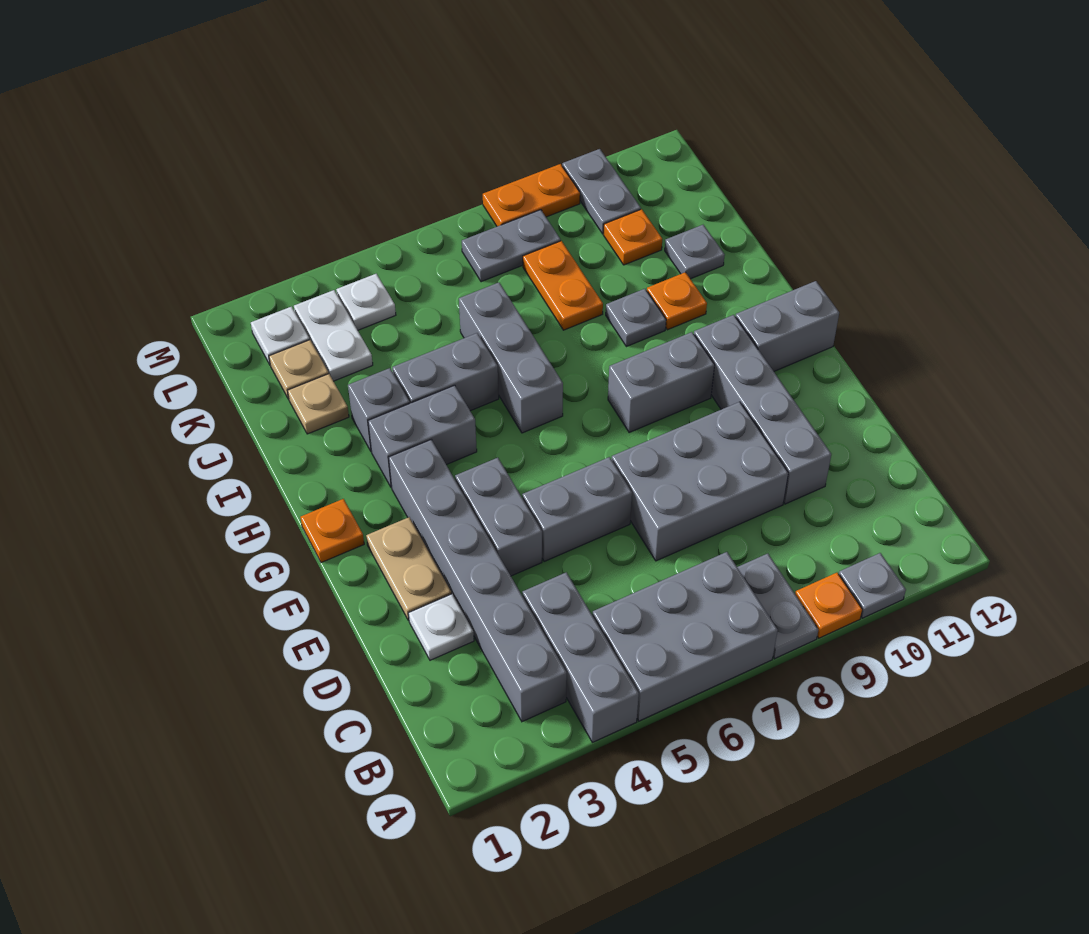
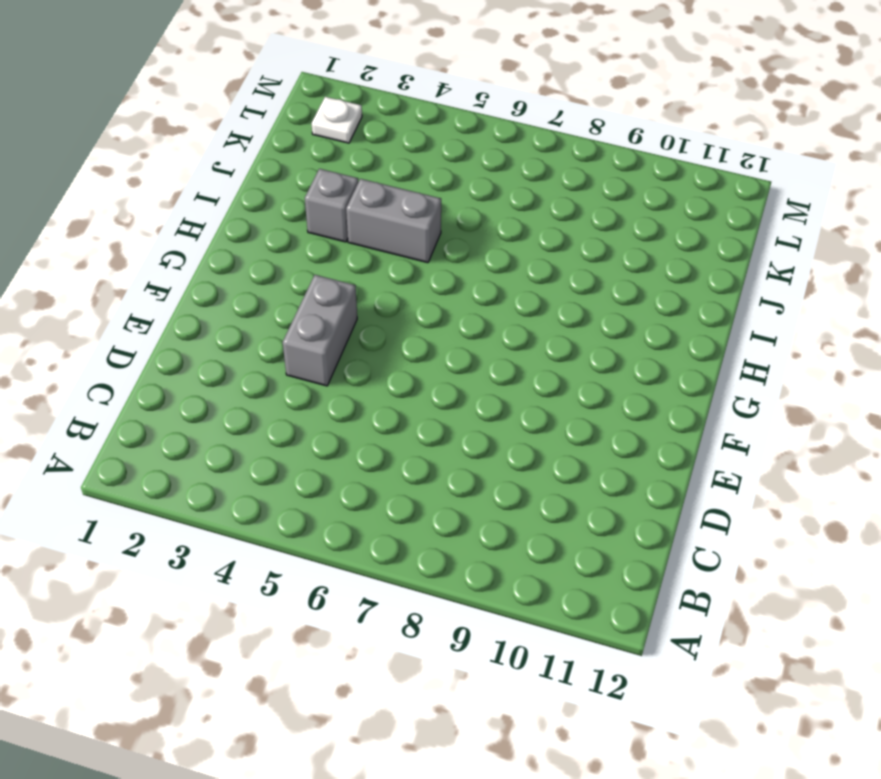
none -> grey 1x3 brick [522,572,639,742]
none -> grey 2x3 brick [592,552,778,721]
none -> grey 1x2 plate [737,554,818,659]
none -> orange 1x1 plate [795,573,862,638]

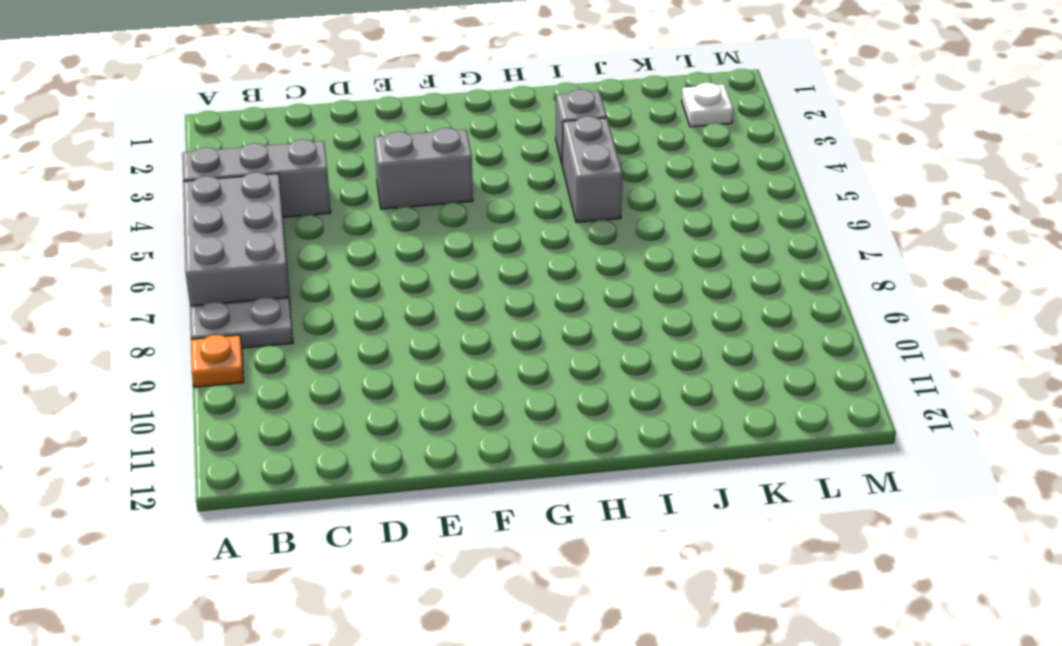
none -> grey 1x1 plate [839,553,906,618]
none -> grey 1x6 brick [389,440,567,722]
none -> white 1x1 plate [408,594,474,660]
none -> grey 2x3 brick [612,402,788,561]

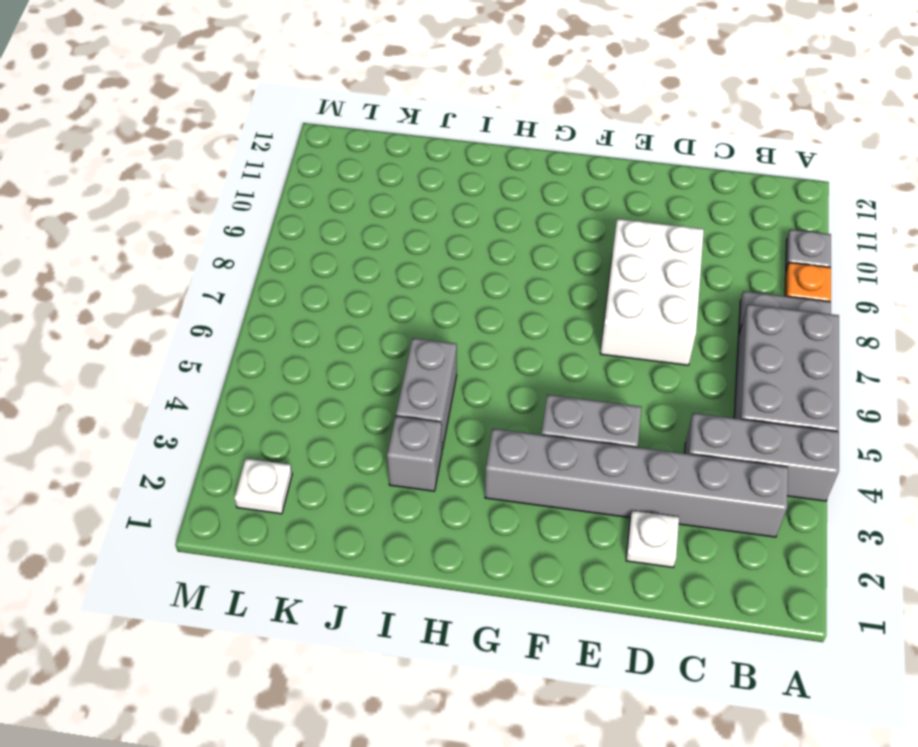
white 2x3 brick [600,219,704,365] -> grey 2x3 brick [612,402,788,561]
none -> grey 1x4 brick [694,315,831,504]
none -> tan 1x2 plate [366,517,451,620]
none -> grey 1x2 brick [522,457,632,561]
none -> orange 1x1 plate [301,499,364,563]

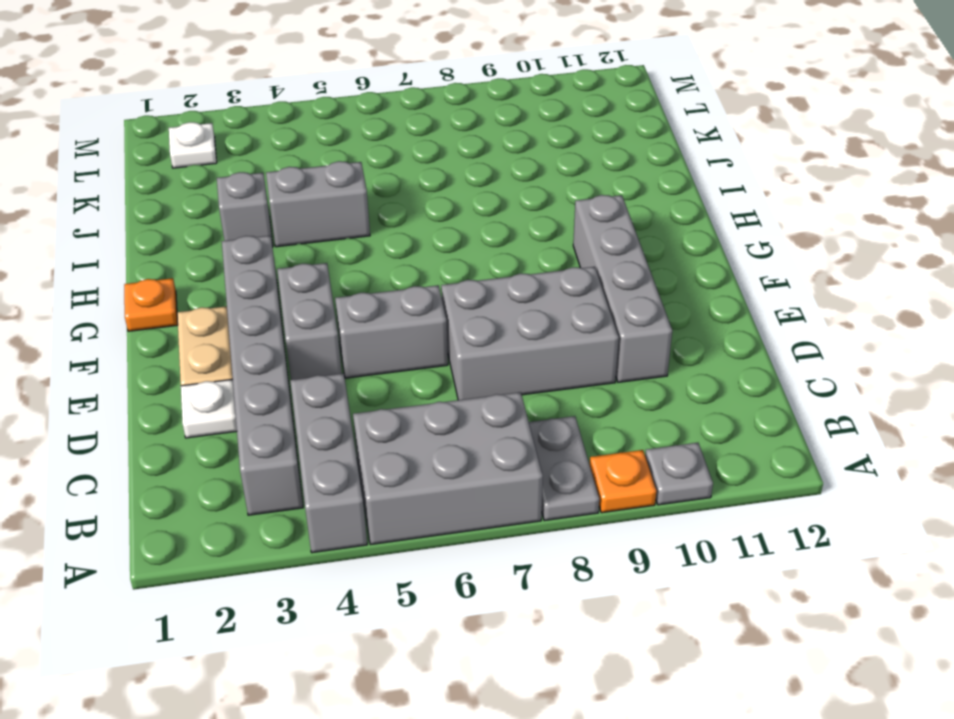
none -> grey 1x2 brick [608,332,714,432]
none -> grey 1x2 brick [736,281,839,371]
none -> grey 1x2 brick [368,385,477,487]
none -> grey 1x3 brick [459,282,563,433]

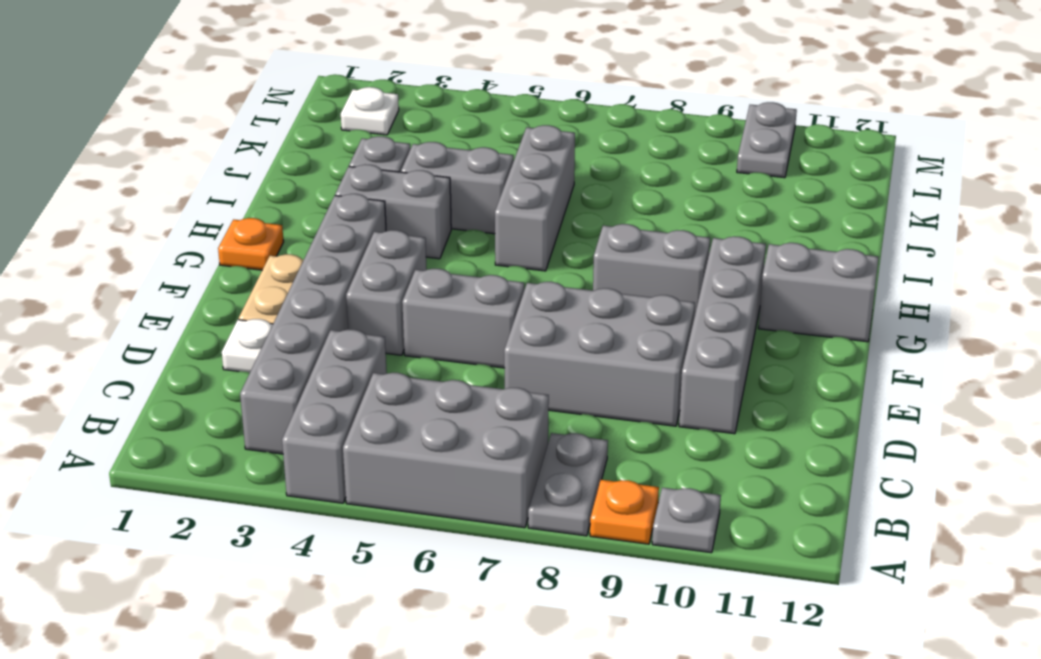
none -> grey 1x1 plate [606,289,666,347]
none -> orange 1x1 plate [647,272,707,330]
none -> tan 1x1 plate [288,374,349,434]
none -> orange 1x2 plate [523,241,603,330]

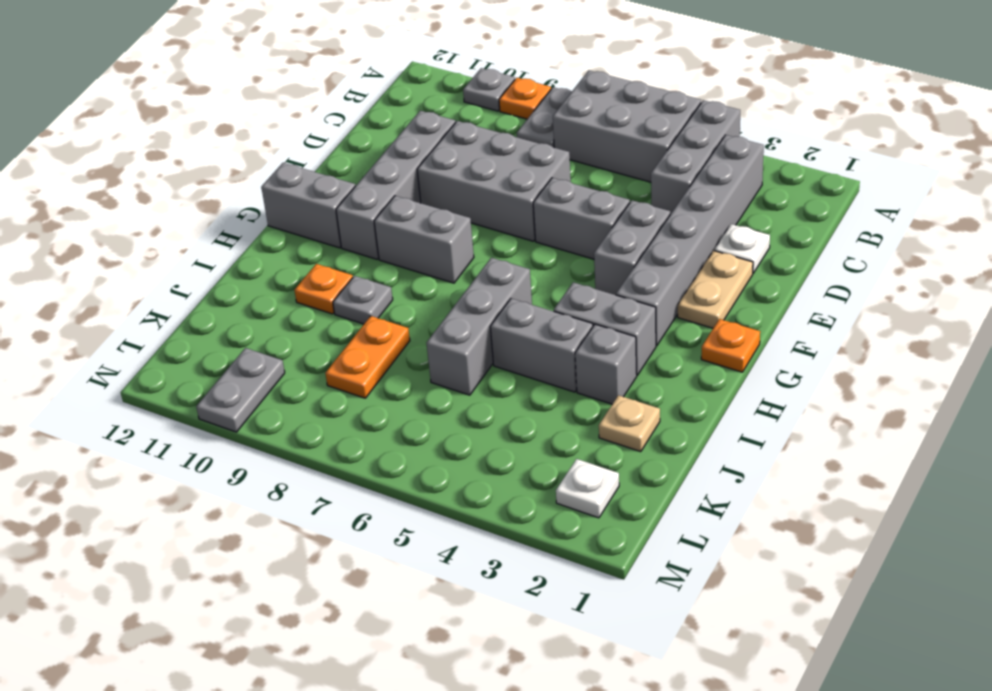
none -> grey 1x1 plate [665,225,725,279]
none -> tan 1x1 plate [269,340,328,399]
none -> white 1x2 plate [294,290,373,381]
none -> orange 1x1 plate [604,209,662,265]

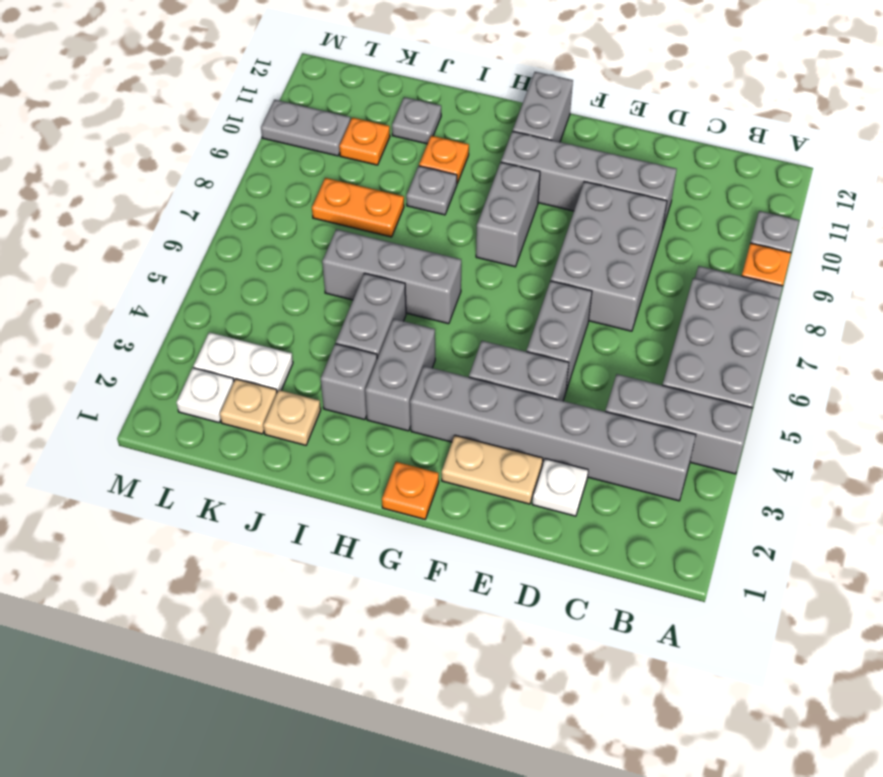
none -> white 1x1 plate [336,274,396,330]
none -> grey 1x2 plate [462,210,561,282]
none -> orange 1x2 plate [483,164,580,226]

